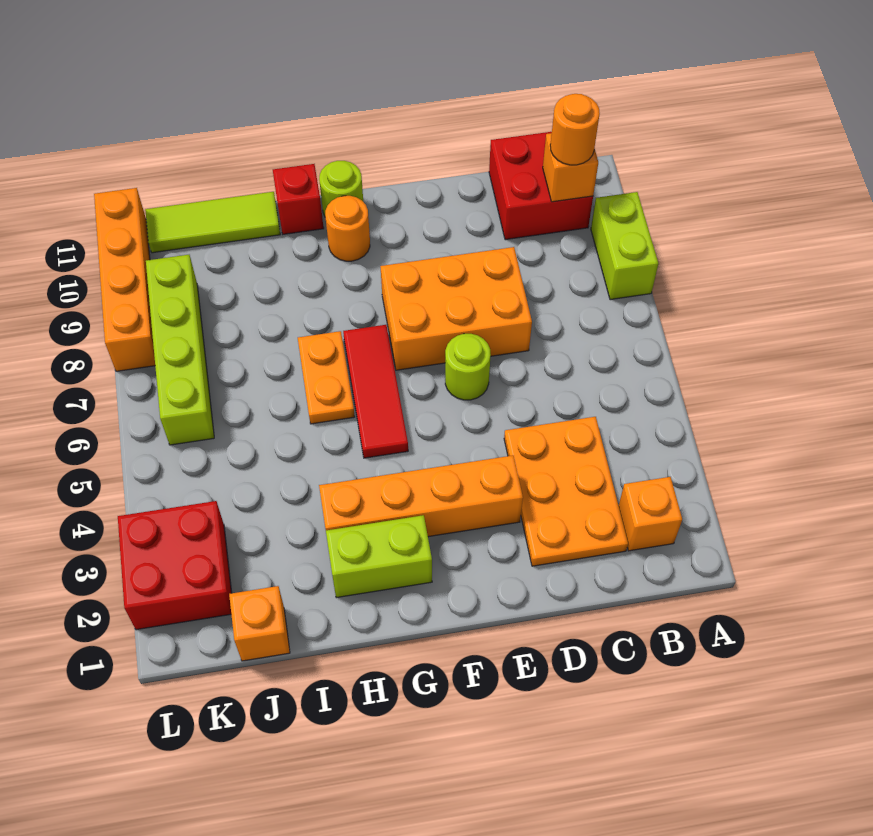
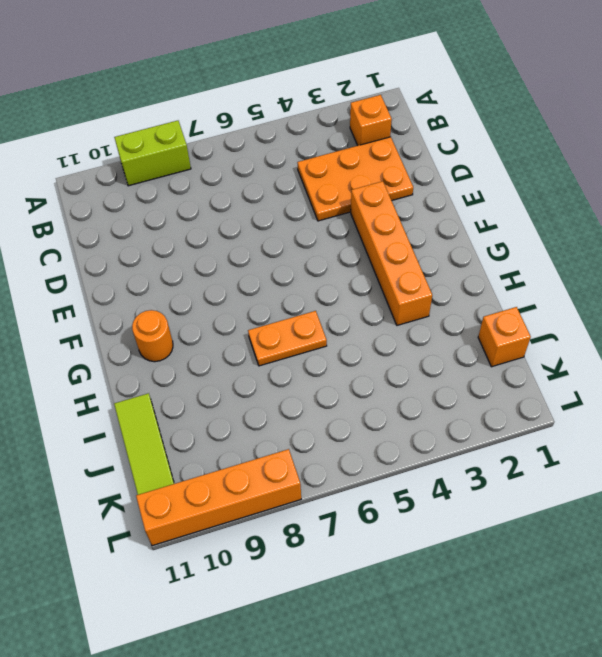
none -> red 2x2 brick [489,132,593,240]
none -> orange 2x3 brick [380,247,532,370]
none -> lime 1x1 round brick [445,334,491,400]

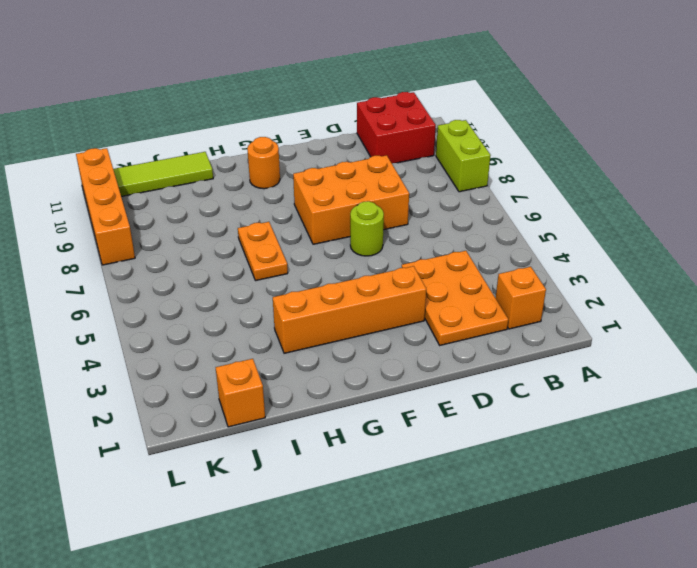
none -> lime 1x2 brick [326,515,432,598]
none -> red 1x3 tile [343,325,408,458]
none -> lime 1x1 round brick [319,161,363,216]

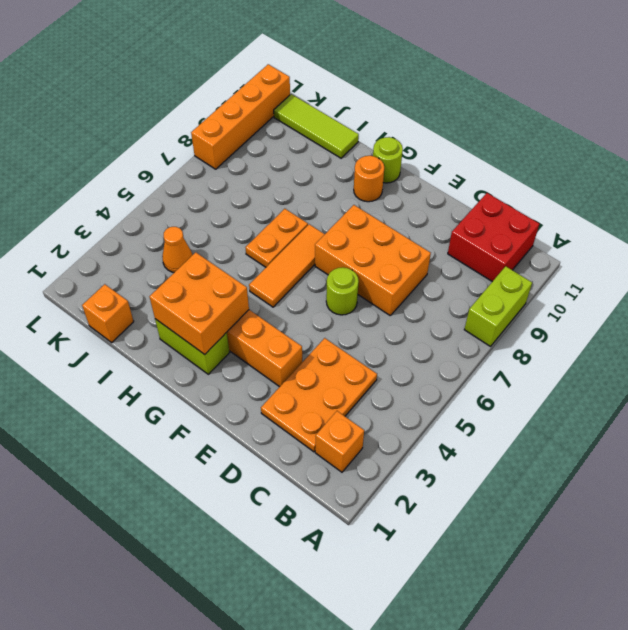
orange 2x2 brick [150,252,249,354] -> none
orange 1x3 tile [249,224,325,307] -> red 1x3 tile [343,325,408,458]
orange 1x1 cone [162,227,192,272] -> none
none -> red 1x1 brick [273,164,324,234]
none -> red 2x2 brick [118,501,232,630]
none -> lime 1x4 brick [146,255,214,445]

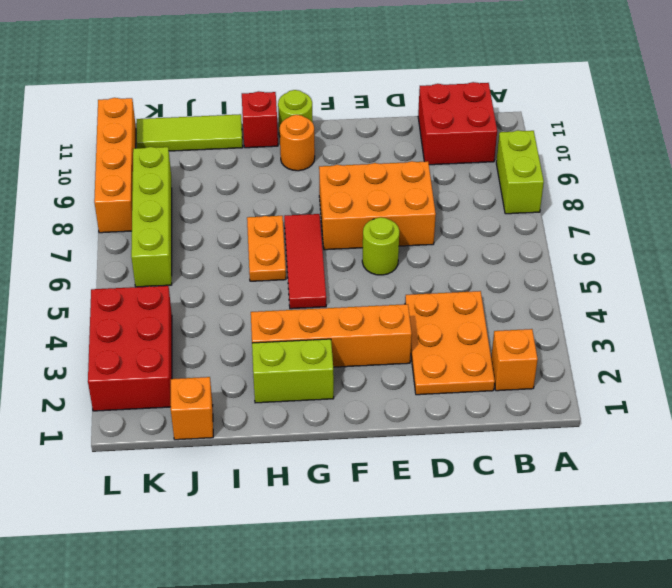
red 2x3 brick [88,286,172,411] -> red 2x2 brick [118,501,232,630]
none -> orange 1x1 brick [543,133,598,202]
none -> orange 1x1 round brick [550,94,600,165]

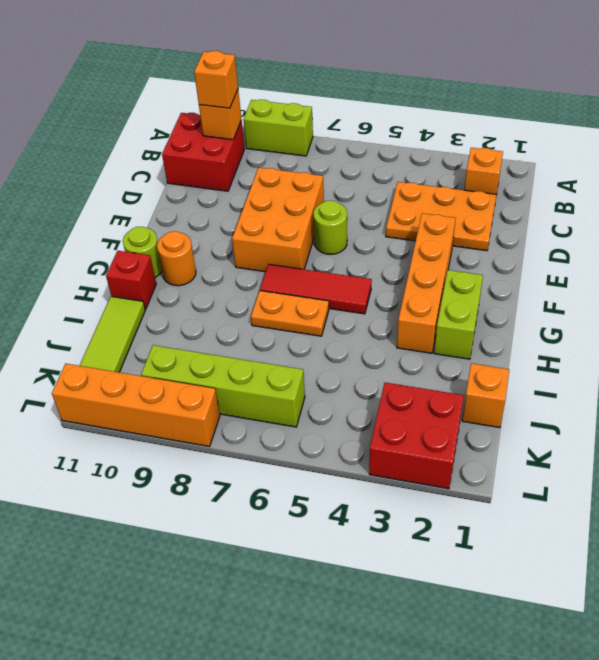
orange 1x1 brick [194,51,238,108] -> orange 1x1 round brick [550,94,600,165]

